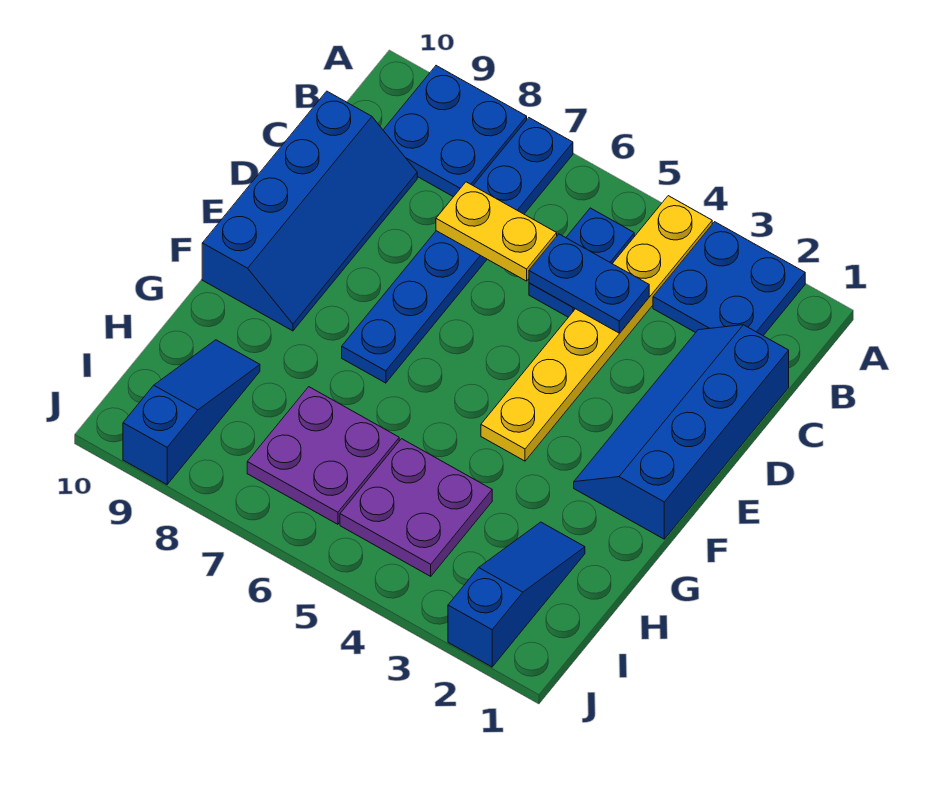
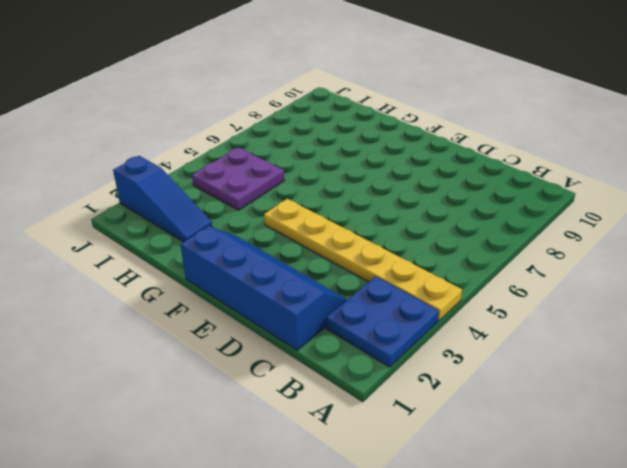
none -> blue 1x6 plate [342,118,573,383]
none -> blue 2x2 plate [383,66,527,197]
none -> blue 1x2 plate [529,208,634,317]

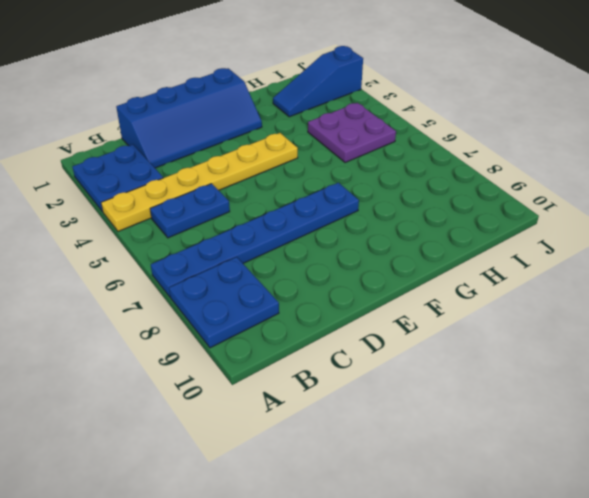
none -> blue 2x4 slope [202,91,417,331]
none -> purple 2x2 plate [247,387,399,524]
none -> blue 1x3 slope [123,340,260,485]

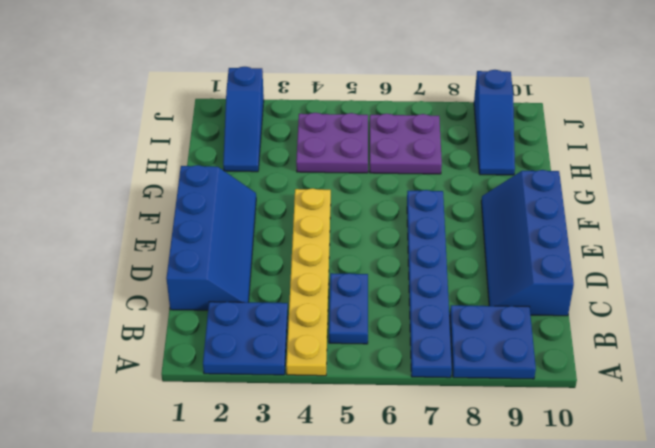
none -> blue 1x2 plate [529,234,649,333]
none -> yellow 1x2 plate [436,182,557,281]

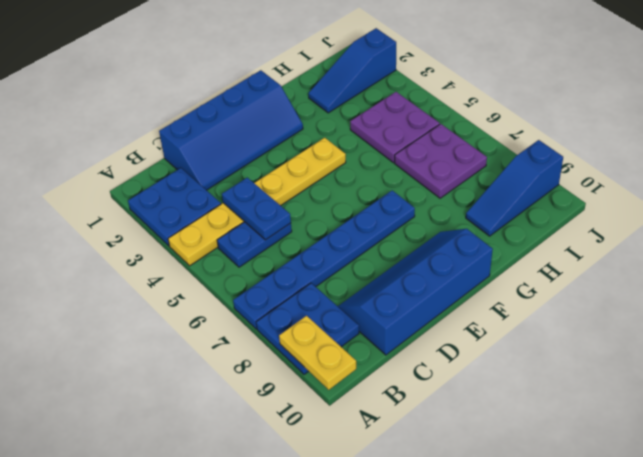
yellow 1x2 plate [279,316,356,390] -> yellow 1x2 plate moved to [436,182,557,281]

